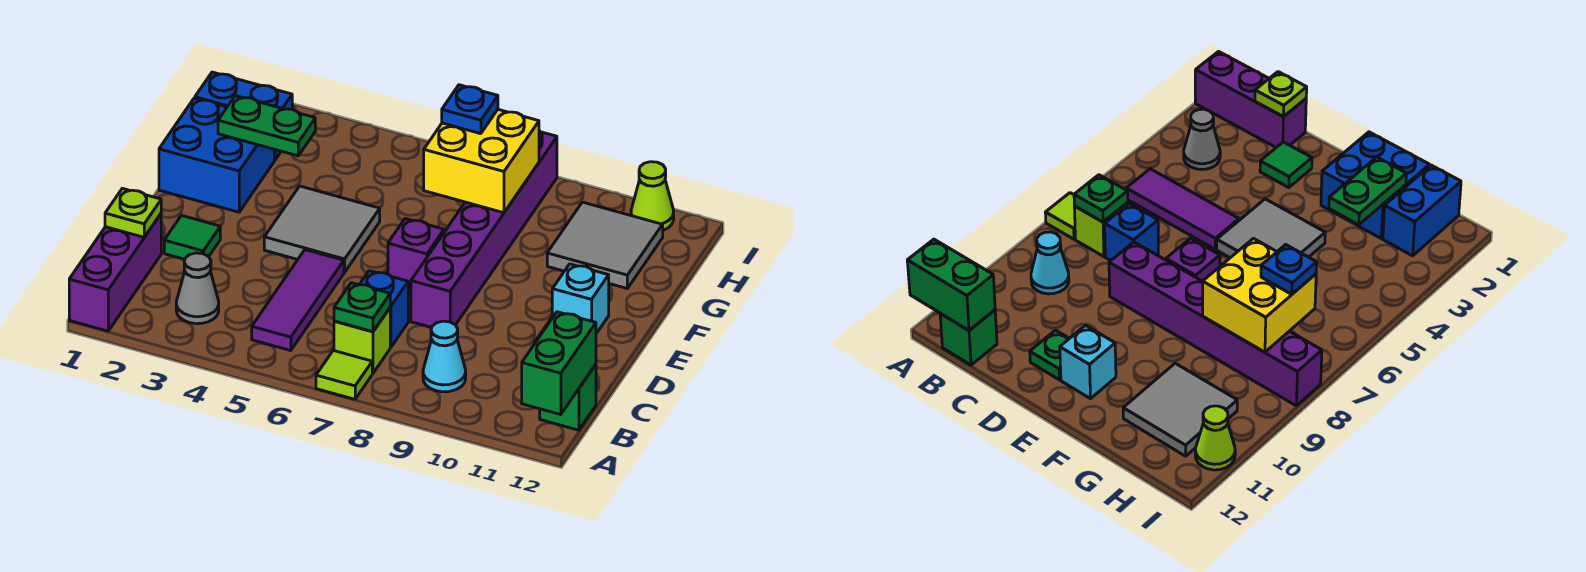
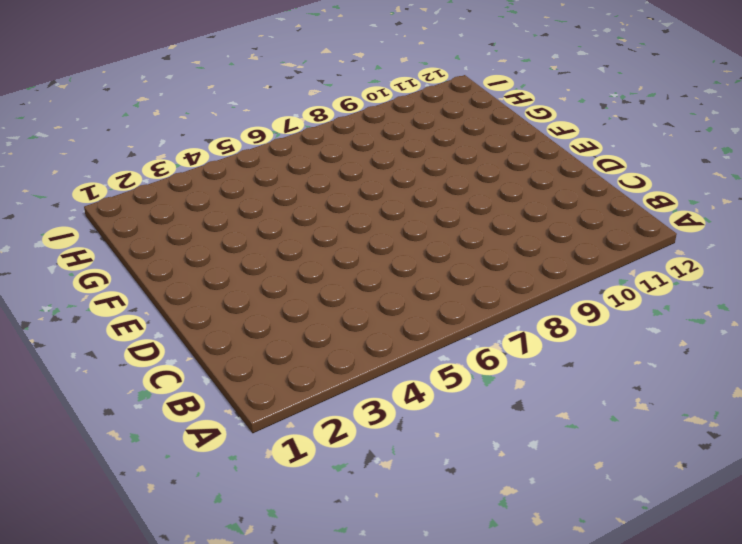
none -> purple 1x3 brick [69,214,161,331]
none -> lime 1x1 tile [316,350,372,399]
none -> grey 1x1 cone [176,253,219,324]

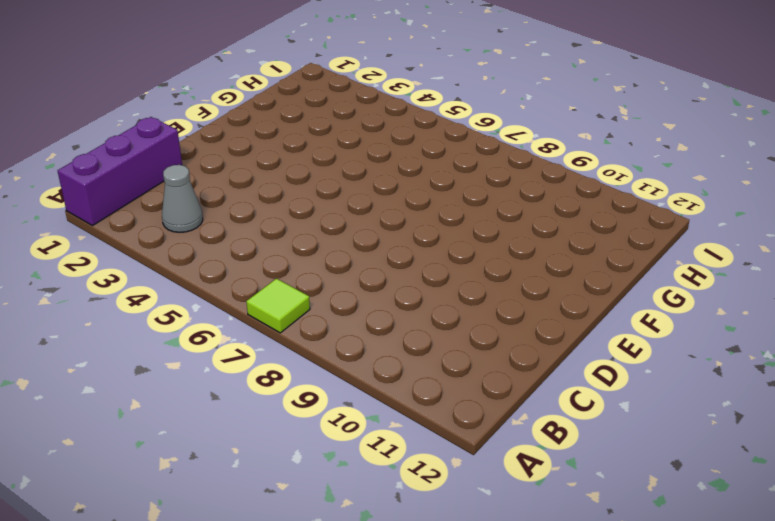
none -> purple 1x3 tile [252,250,344,351]
none -> lime 1x1 brick [334,308,390,373]
none -> cyan 1x1 cone [423,321,466,392]

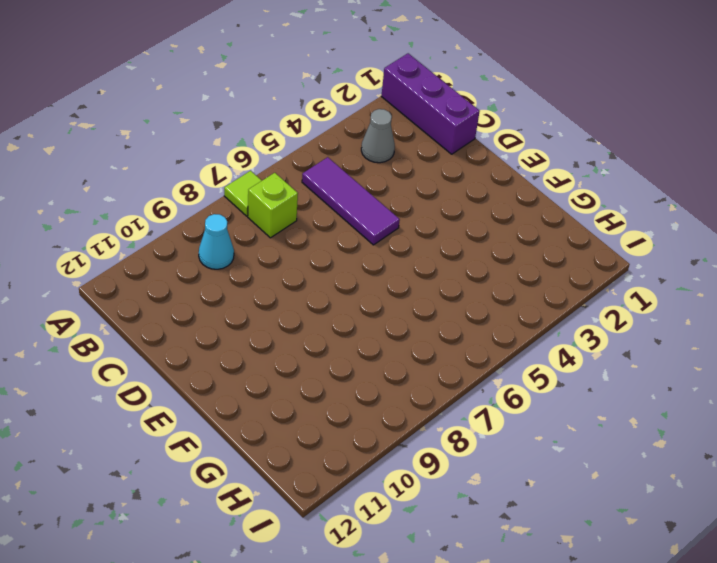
none -> green 1x1 brick [540,365,596,430]
none -> blue 1x1 brick [359,271,408,347]
none -> green 1x1 tile [164,216,220,259]

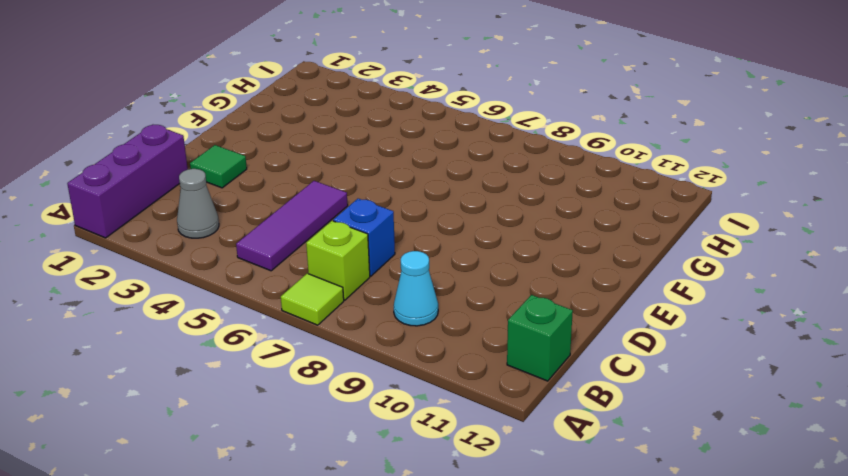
none -> purple 1x6 brick [411,131,557,328]
none -> green 1x1 plate [1030,330,1069,380]
none -> grey 2x2 tile [264,186,380,272]

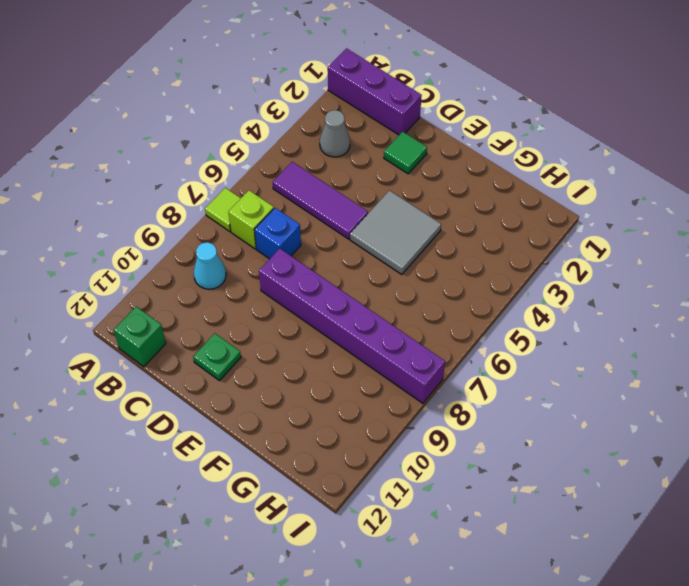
none -> purple 1x1 brick [388,219,444,291]
none -> cyan 1x1 brick [552,264,609,334]
none -> blue 2x2 brick [159,98,274,212]

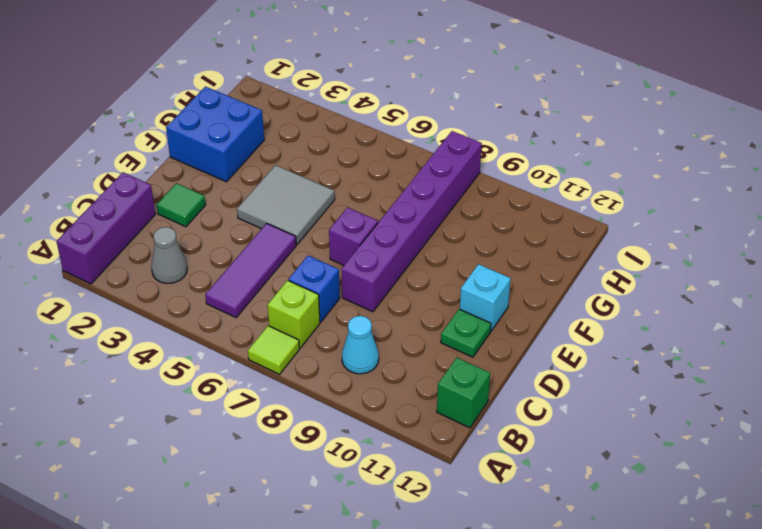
none -> grey 2x2 tile [547,202,663,288]
none -> blue 1x2 brick [195,72,292,160]
none -> lime 1x1 cone [631,162,674,230]

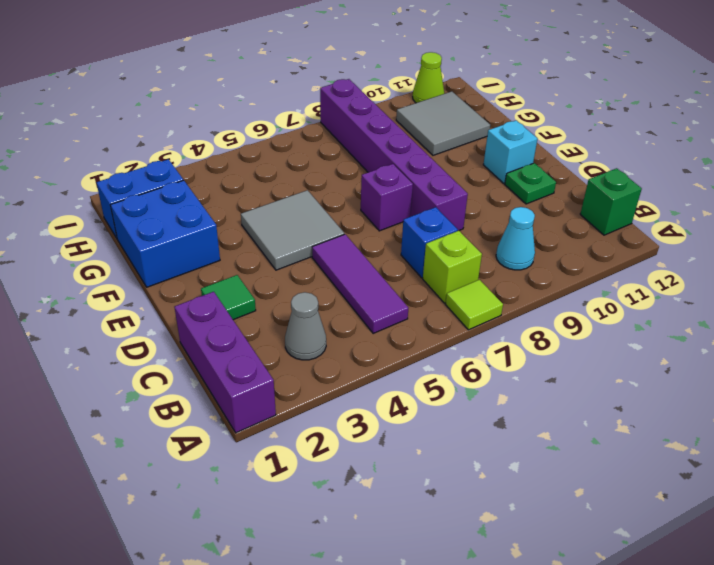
none -> green 1x2 brick [522,312,596,415]
none -> green 1x1 plate [334,283,390,332]
none -> lime 1x1 plate [105,188,161,237]

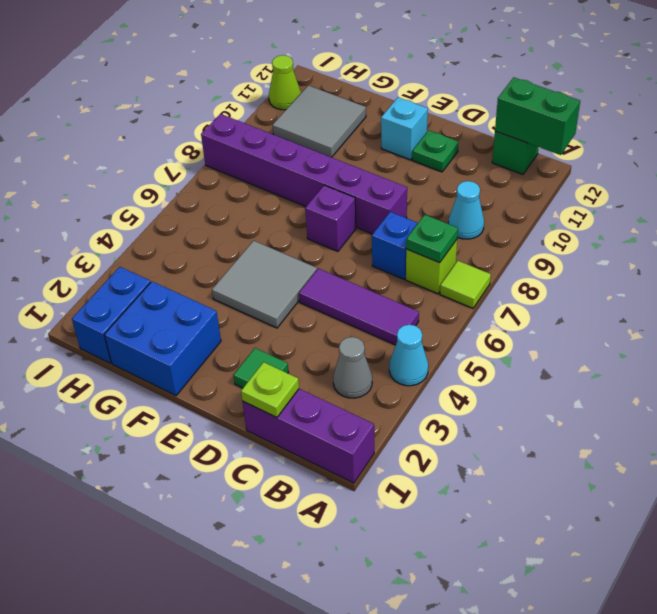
cyan 1x1 cone [389,325,428,386] -> none
none -> green 1x2 plate [218,96,315,156]
none -> yellow 2x2 brick [424,110,539,213]
none -> blue 1x1 plate [442,85,498,134]

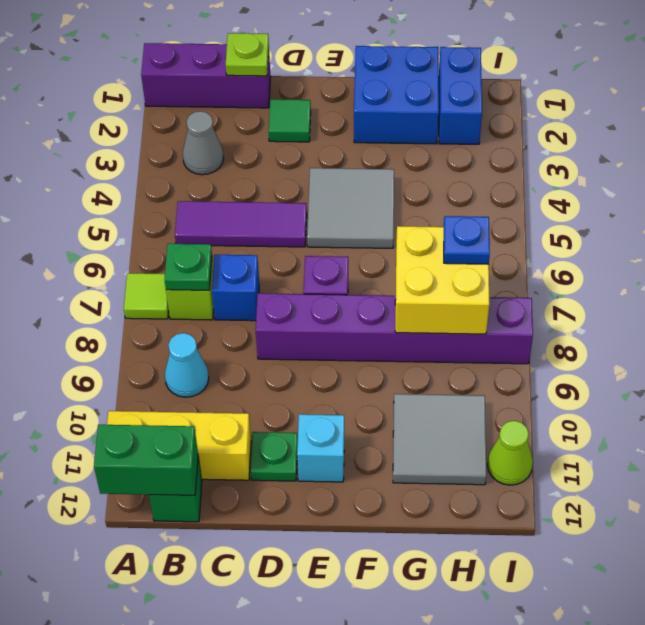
yellow 1x3 brick [107,411,251,480] -> none
none -> green 1x2 plate [218,96,315,156]

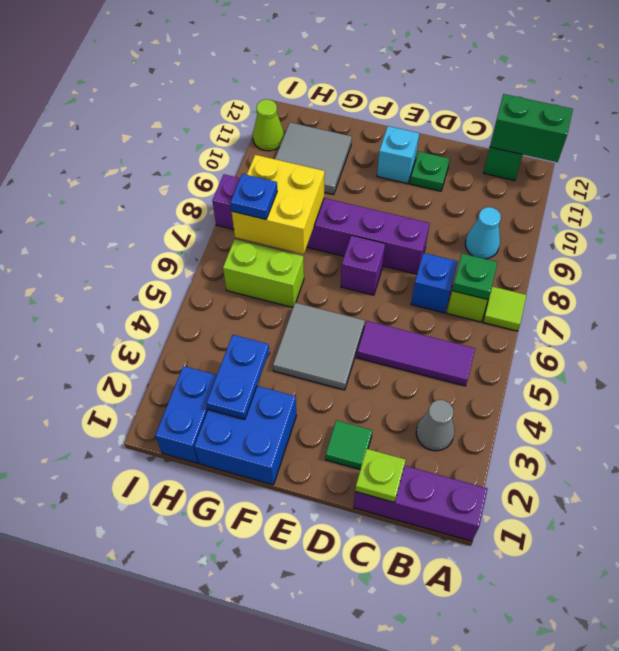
blue 1x2 plate [207,335,269,419] -> green 1x2 plate [218,96,315,156]
lime 1x2 brick [223,239,304,307] -> none

